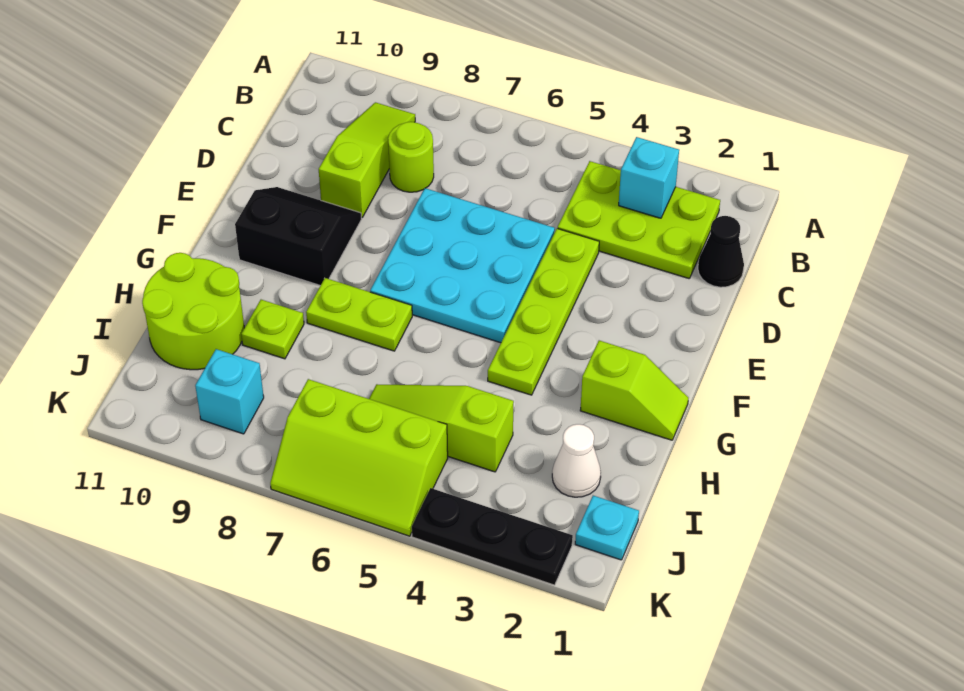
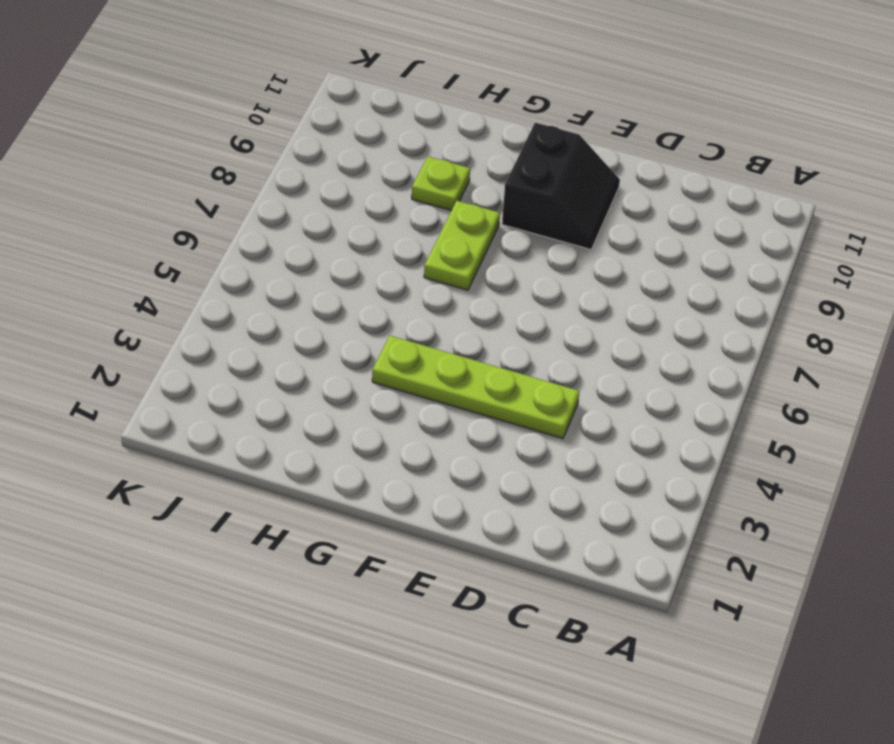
none -> lime 2x3 plate [558,161,720,278]
none -> lime 1x3 slope [319,102,415,218]
none -> black 1x1 cone [698,216,744,287]

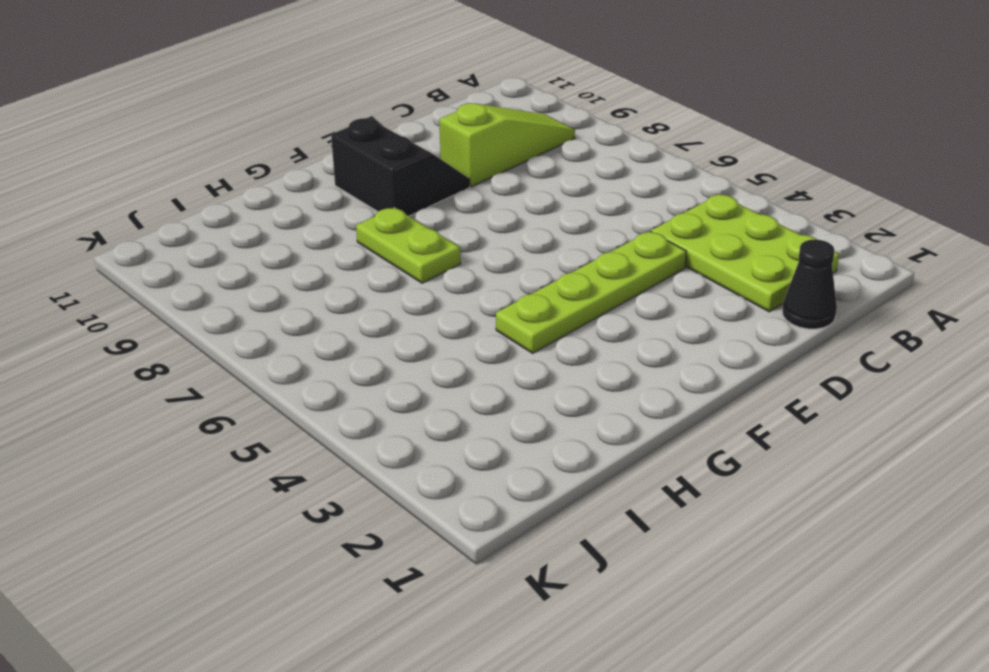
none -> lime 1x1 round brick [388,122,434,192]
none -> cyan 3x3 plate [370,188,555,343]
none -> lime 1x2 slope [580,341,688,440]

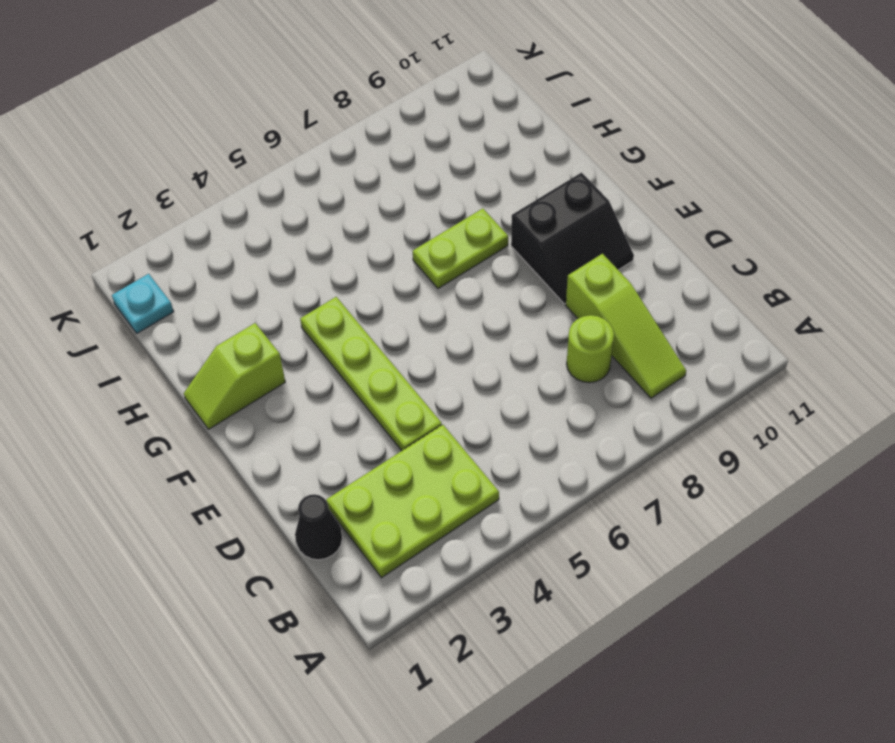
none -> cyan 3x3 plate [370,188,555,343]
none -> lime 1x1 plate [241,300,304,359]
none -> lime 2x2 round brick [142,253,244,370]

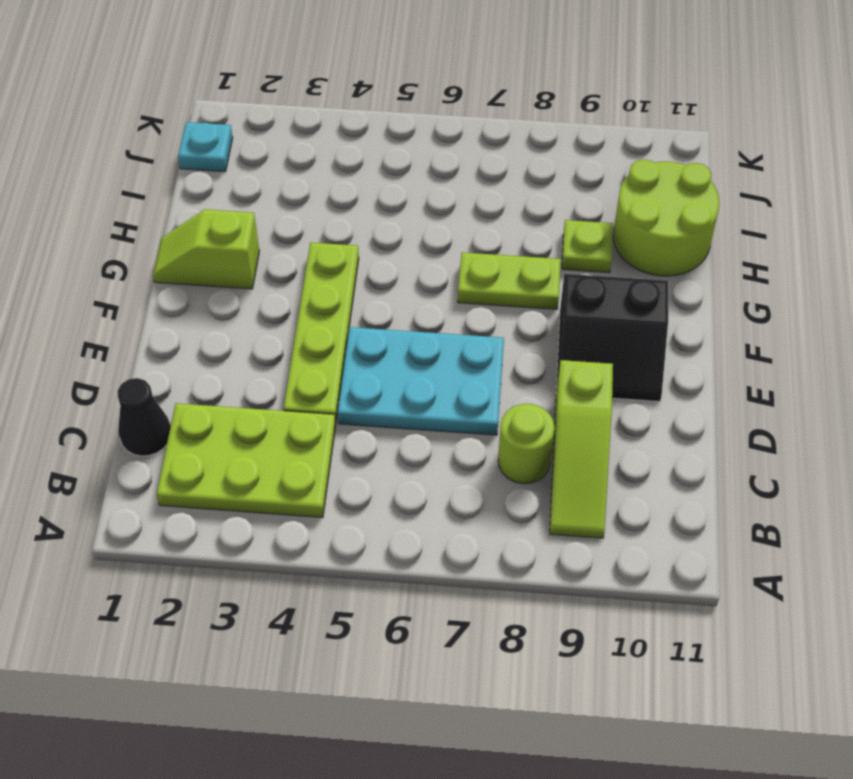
cyan 2x3 plate [338,327,504,435] -> cyan 3x3 plate [370,188,555,343]
none -> white 1x1 cone [552,424,601,497]
none -> lime 1x3 slope [369,384,514,472]
none -> lime 2x3 slope [270,379,448,536]

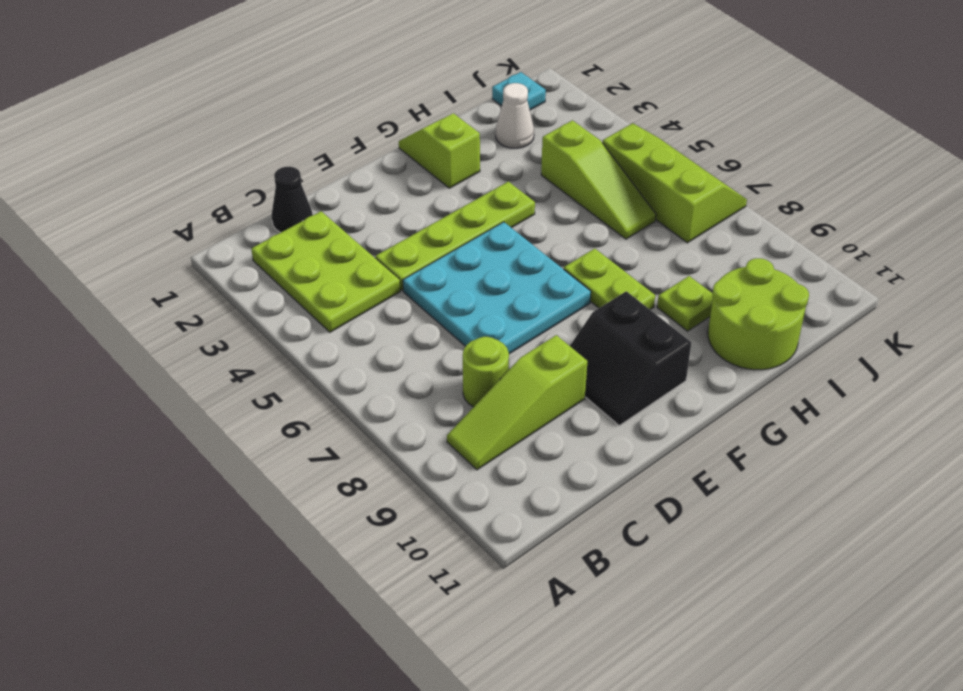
none -> cyan 1x1 brick [195,349,264,434]
none -> black 1x3 plate [412,488,573,585]
none -> cyan 1x1 brick [619,137,679,218]

